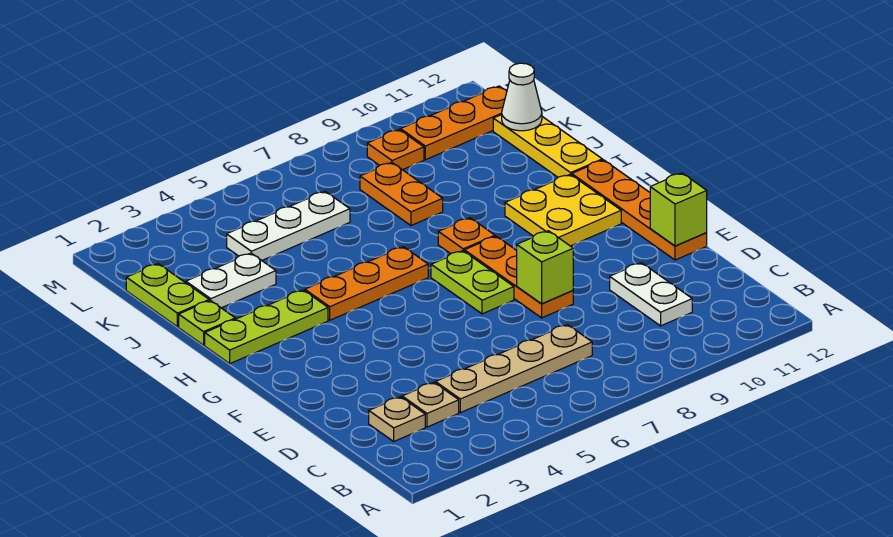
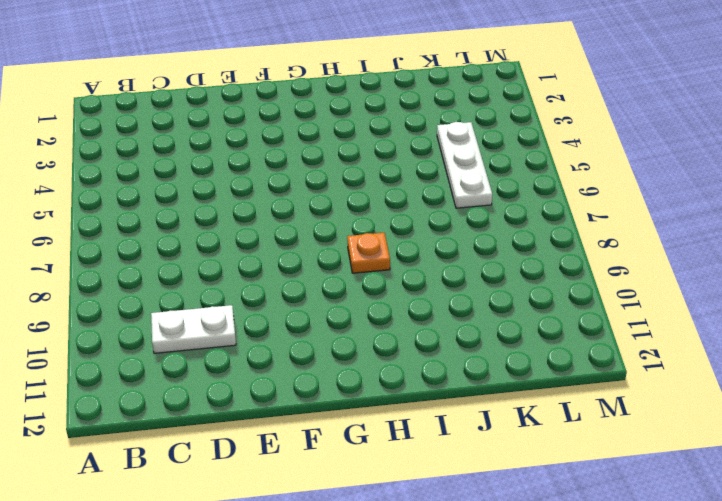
none -> tan 1x1 plate [369,397,425,441]
none -> tan 1x1 plate [402,382,459,427]
none -> tan 1x4 plate [436,324,592,413]

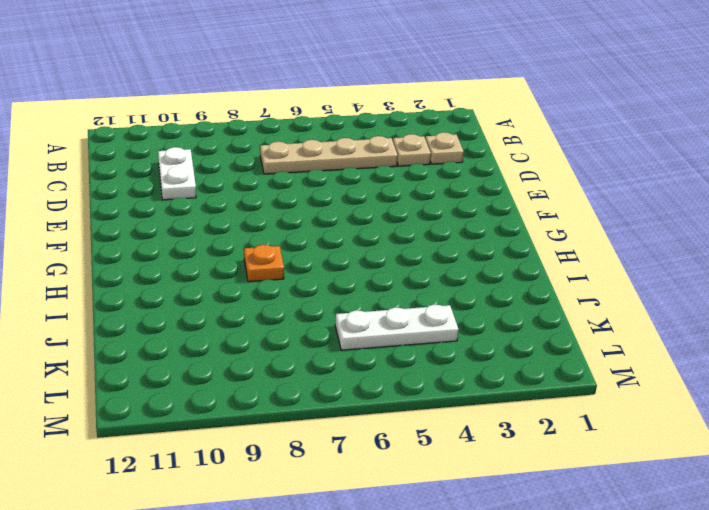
none -> orange 1x3 plate [464,236,573,318]
none -> orange 1x4 plate [572,160,707,260]
none -> lime 1x2 plate [431,251,514,314]

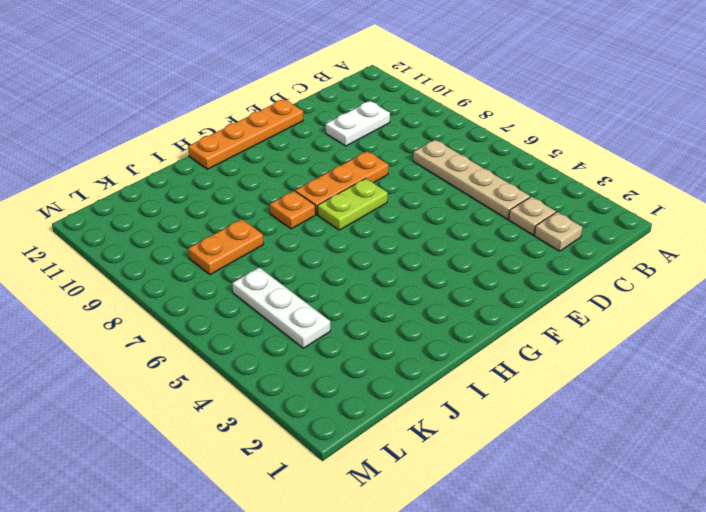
none -> yellow 2x2 plate [505,174,621,246]
none -> lime 1x3 plate [205,290,328,364]
none -> orange 1x3 plate [305,247,428,320]

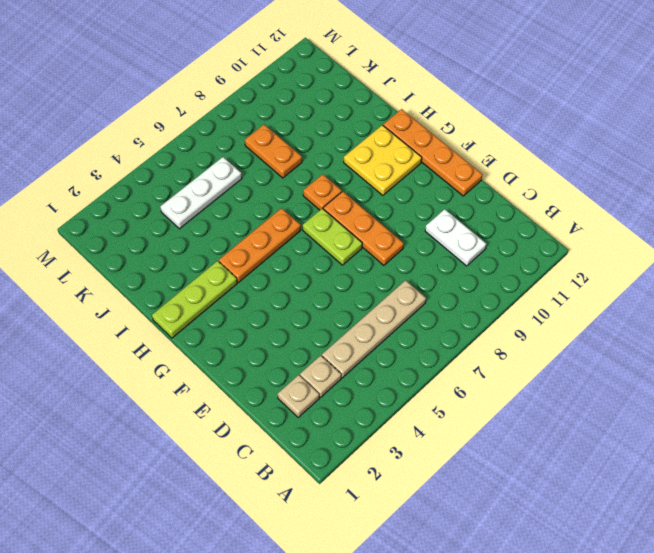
none -> lime 1x1 plate [179,300,235,345]
none -> yellow 1x3 plate [493,115,602,177]
none -> lime 1x2 plate [126,264,209,327]

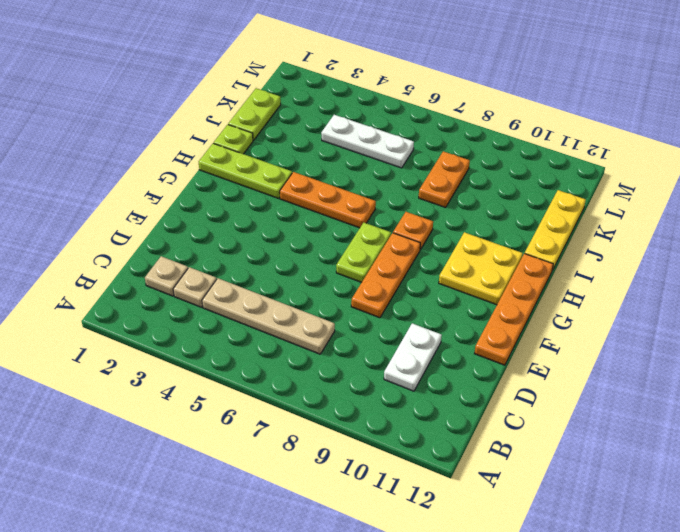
none -> white 1x2 plate [186,253,276,308]
none -> orange 1x1 plate [367,130,424,170]
none -> orange 1x3 plate [401,86,507,160]

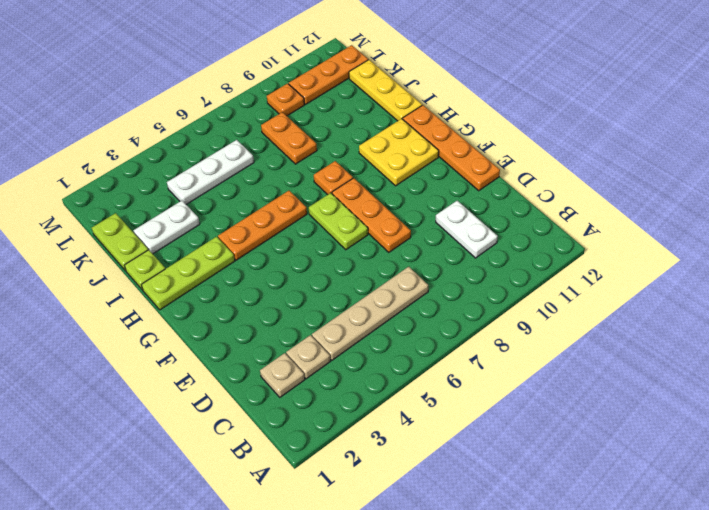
none -> lime 1x1 brick [517,231,573,304]
none -> lime 1x1 brick [650,173,707,246]
none -> white 1x1 cone [502,63,542,131]

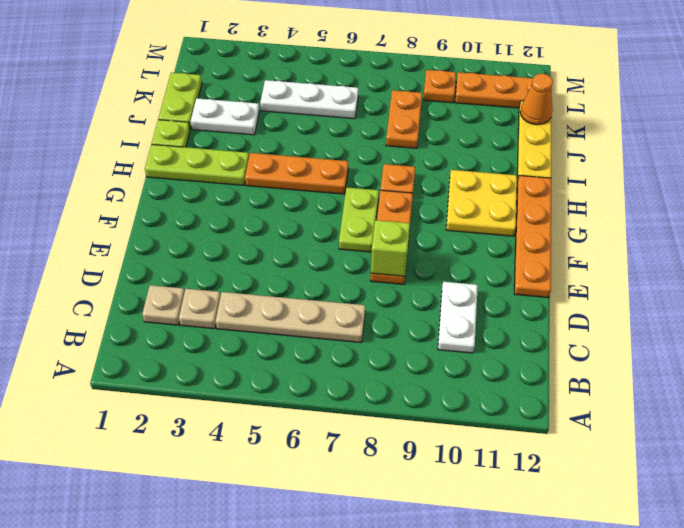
orange 1x1 cone [520,74,553,125] -> white 1x1 cone [502,63,542,131]
none -> lime 1x1 brick [650,173,707,246]

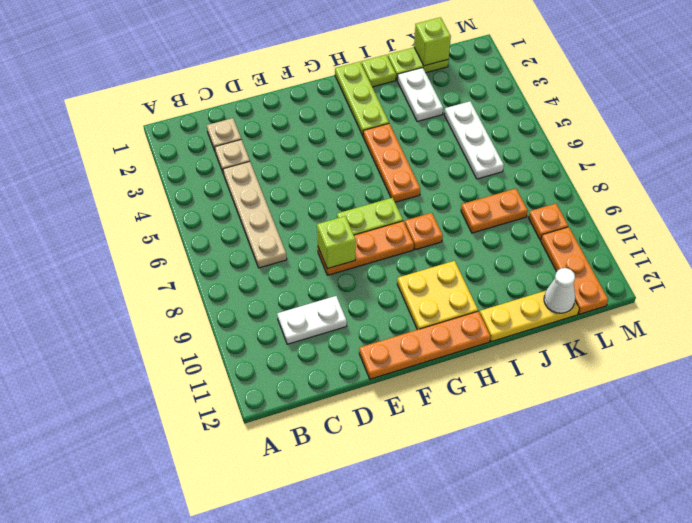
lime 1x1 brick [414,17,451,66] -> lime 1x1 brick moved to [650,173,707,246]

